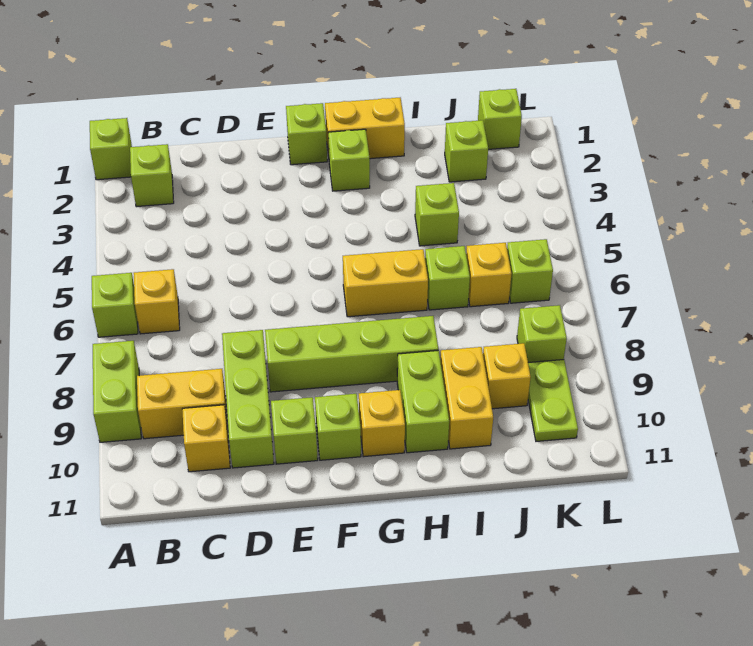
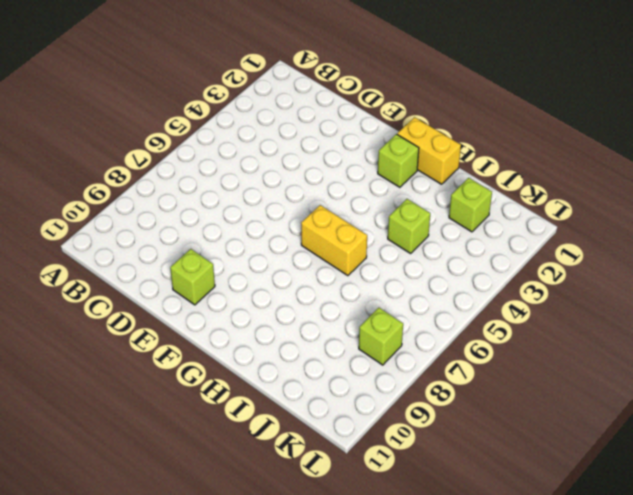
none -> lime 1x1 brick [90,118,132,180]
none -> lime 1x1 brick [92,273,138,337]
none -> lime 1x2 brick [93,341,141,442]

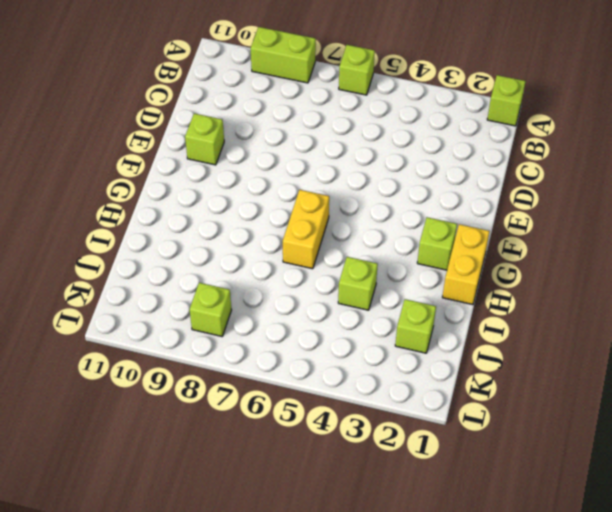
none -> lime 1x1 brick [130,144,174,207]
none -> yellow 1x1 brick [134,269,180,334]
none -> yellow 1x2 brick [137,369,228,439]

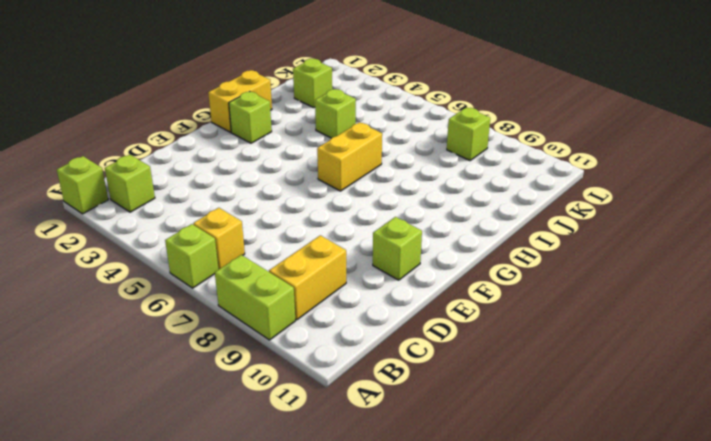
none -> yellow 1x1 brick [182,405,230,472]
none -> lime 1x3 brick [222,330,274,468]
none -> lime 1x4 brick [265,316,438,392]

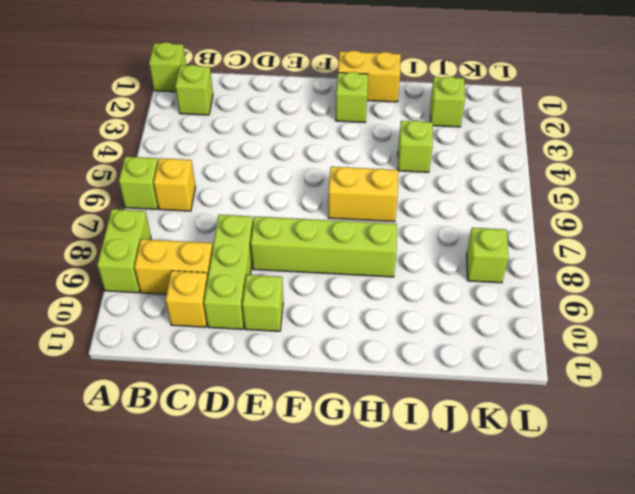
none -> lime 1x1 brick [286,103,327,165]
none -> lime 1x1 brick [315,394,361,460]
none -> yellow 1x1 brick [359,390,405,457]

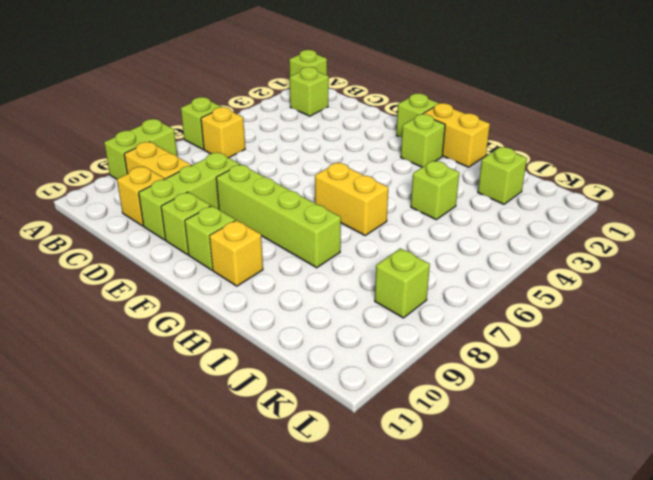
none -> lime 1x2 brick [397,350,449,453]
none -> lime 1x1 brick [425,246,470,310]
none -> yellow 1x2 brick [440,347,493,449]

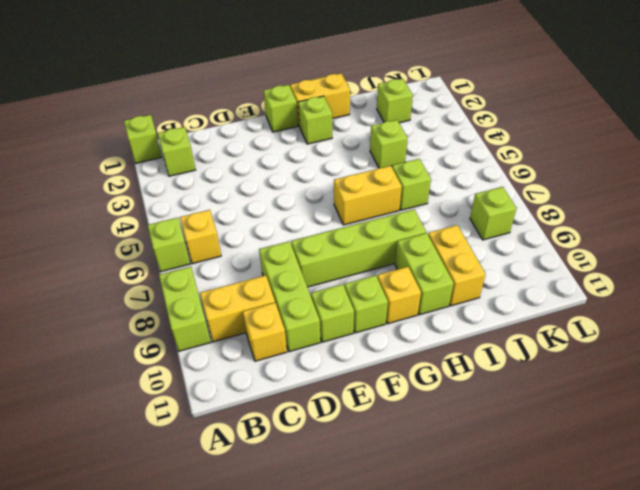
none -> yellow 1x1 brick [466,243,511,307]
none -> yellow 1x1 brick [483,343,531,409]
none -> lime 1x1 brick [478,89,522,149]

